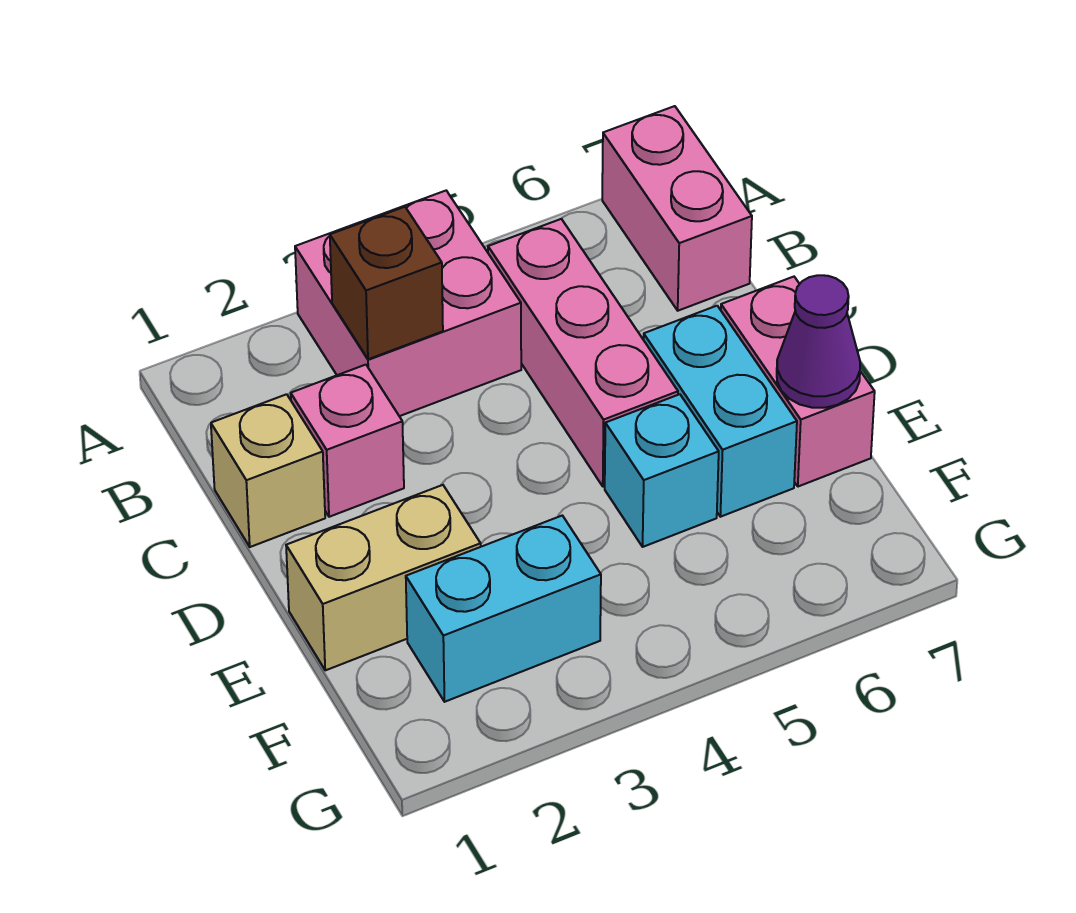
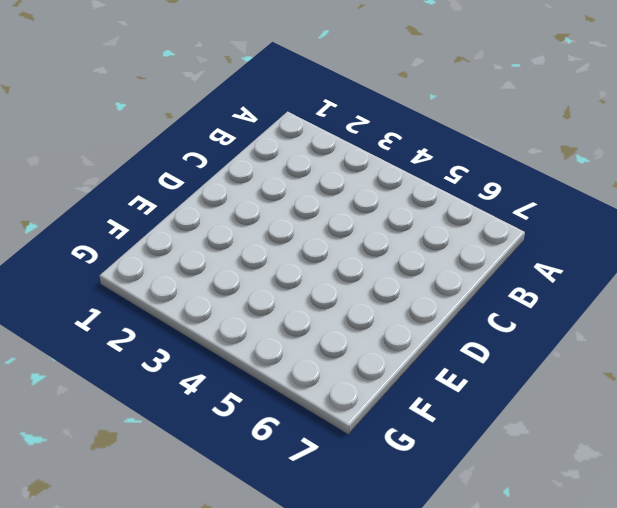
none -> pink 2x2 brick [295,191,521,416]
none -> pink 1x2 brick [602,106,752,311]
none -> pink 1x3 brick [488,219,678,487]

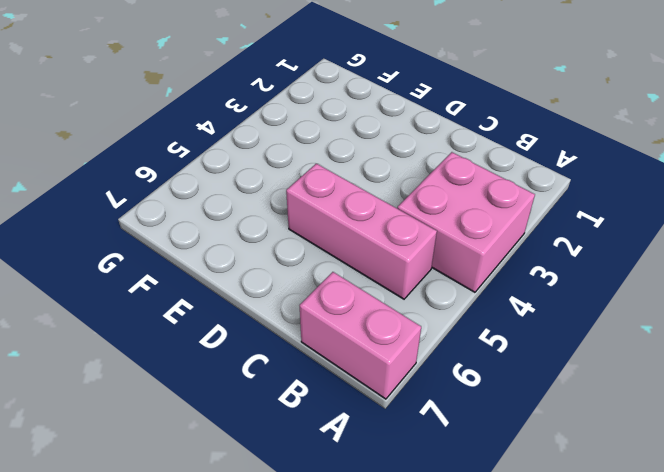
none -> tan 1x1 brick [211,394,325,547]
none -> pink 1x1 brick [291,365,404,517]
none -> cyan 1x2 brick [644,306,797,517]

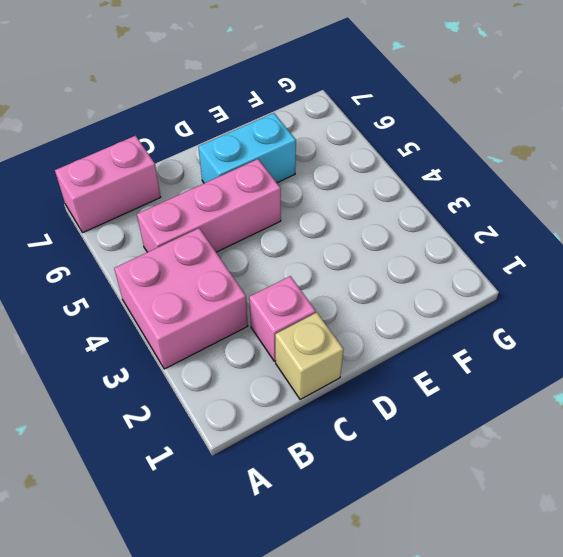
none -> pink 1x2 brick [721,277,875,487]
none -> tan 1x2 brick [286,485,481,670]
none -> cyan 1x1 brick [605,394,719,547]

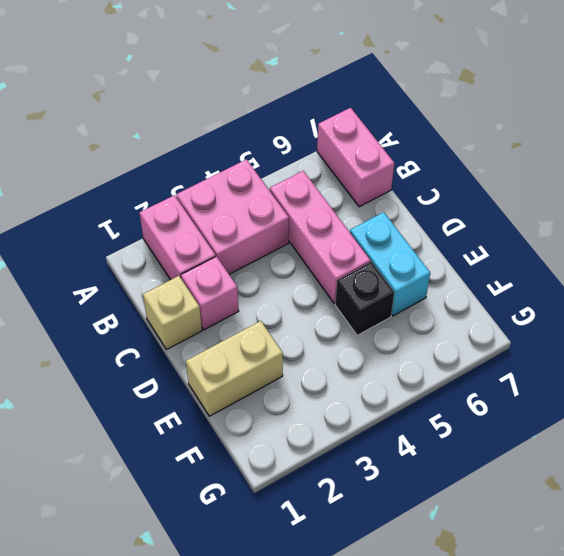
pink 1x2 brick [140,195,216,280] -> pink 1x2 brick moved to [721,277,875,487]
black 1x1 brick [335,262,394,335] -> cyan 1x1 brick [605,394,719,547]
none -> cyan 1x2 brick [406,516,601,702]
none -> brown 1x1 brick [330,207,443,359]
none -> purple 1x1 cone [777,275,860,408]

